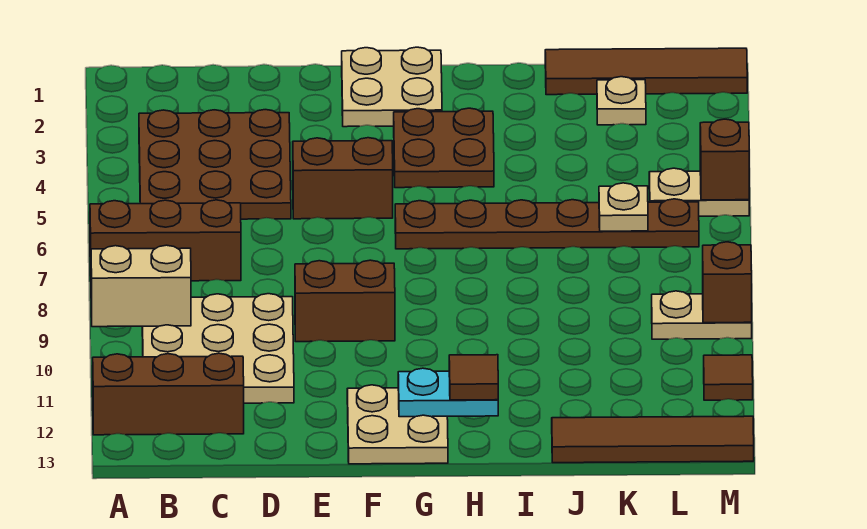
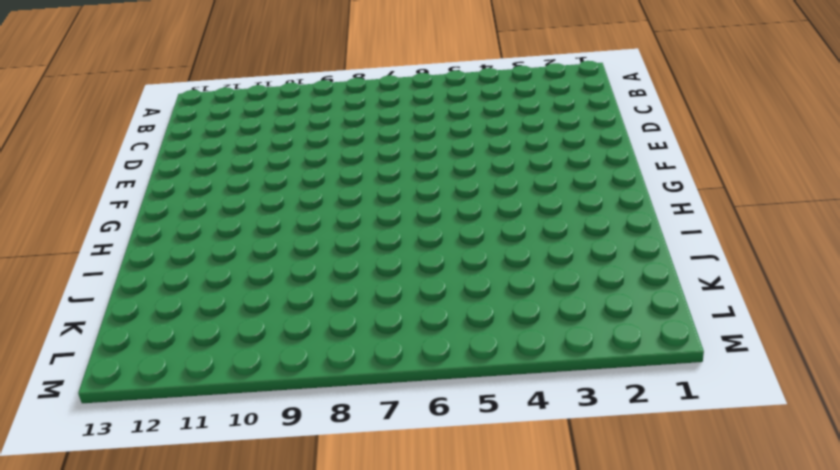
none -> brown 1x3 brick [90,200,241,281]
none -> brown 1x3 brick [93,353,244,435]
none -> brown 3x3 plate [139,110,291,219]

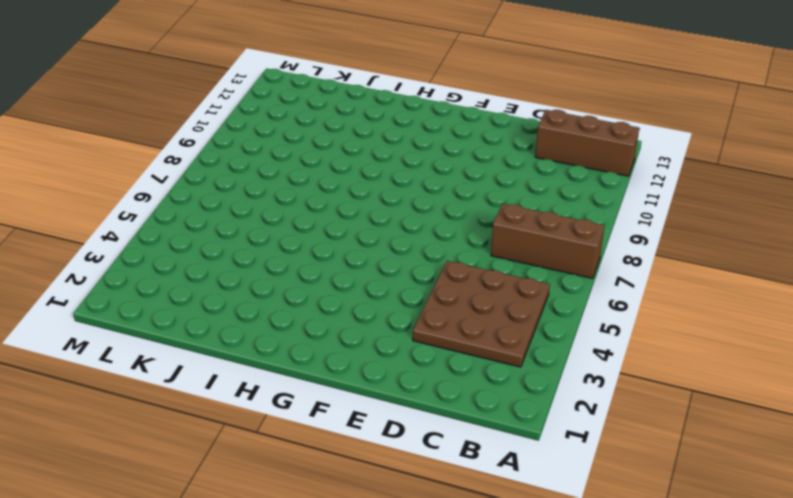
none -> tan 3x3 plate [142,294,294,403]
none -> brown 1x2 brick [293,138,393,219]
none -> brown 1x2 brick [295,260,395,342]

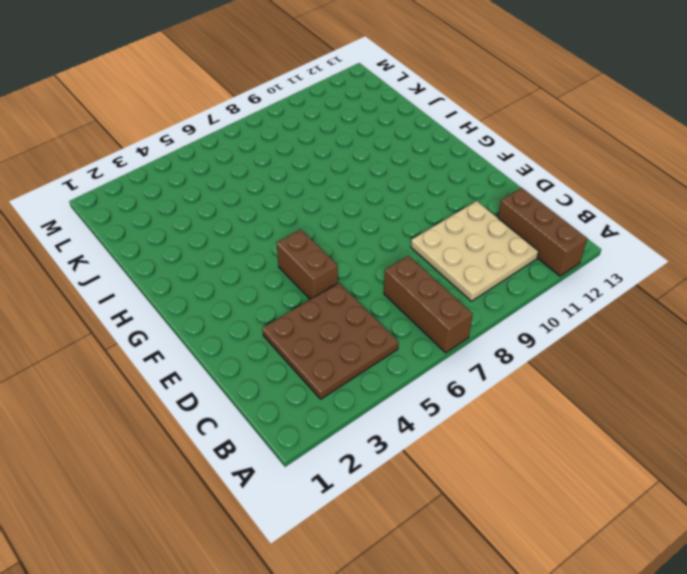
none -> brown 1x2 brick [295,260,395,342]
none -> tan 2x2 plate [342,47,442,127]
none -> tan 2x2 plate [347,385,448,464]

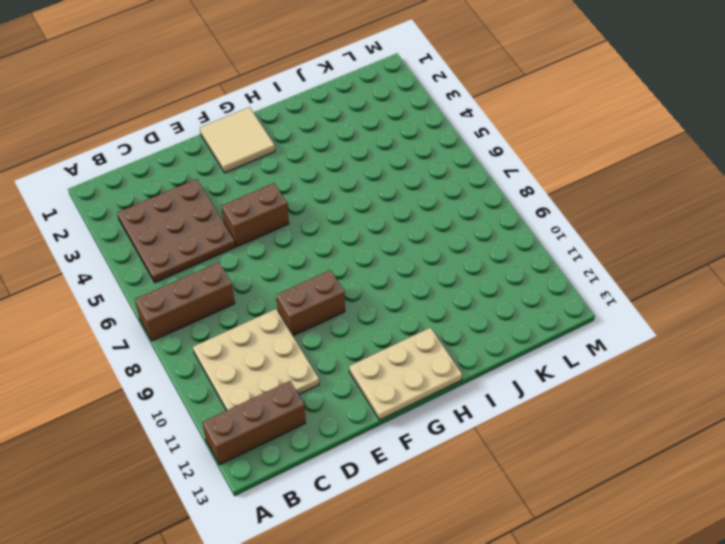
tan 2x2 tile [200,107,275,173] -> tan 2x2 plate [342,47,442,127]
tan 2x3 plate [349,328,462,420] -> tan 2x2 plate [347,385,448,464]
none -> brown 2x2 plate [394,108,494,188]
none -> brown 1x6 plate [395,199,699,249]
none -> brown 1x4 tile [545,48,747,95]

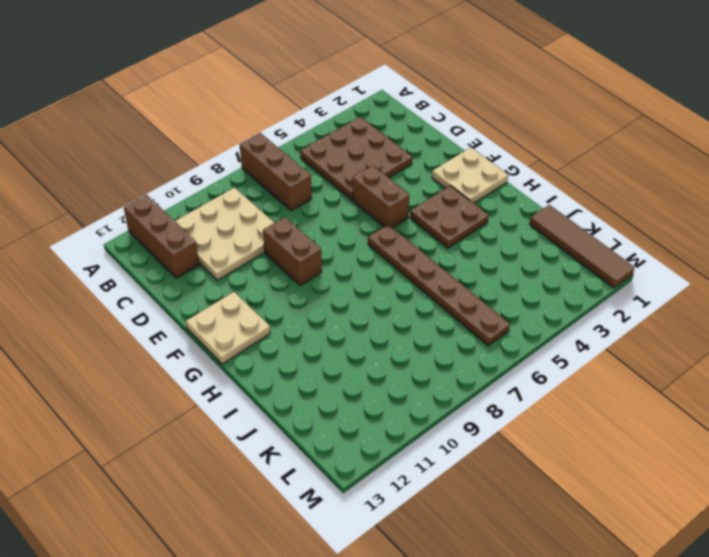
none -> brown 1x4 tile [552,416,754,463]
none -> tan 1x1 plate [597,77,646,125]
none -> tan 1x2 plate [649,168,749,216]

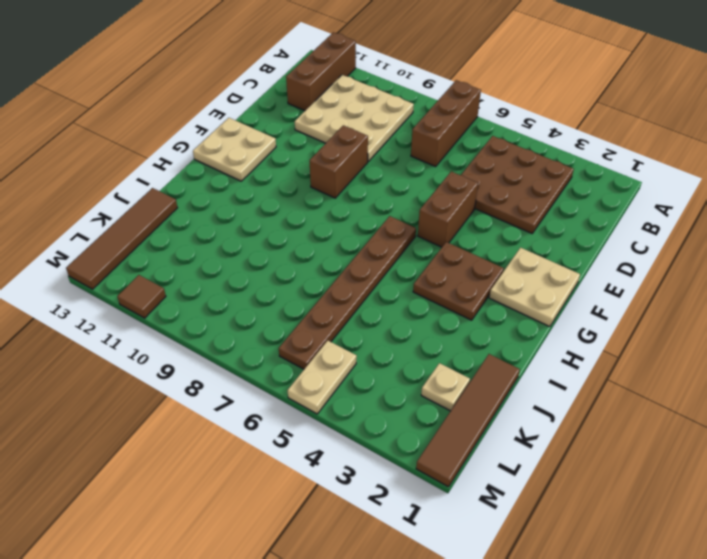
none -> tan 1x2 plate [652,291,752,339]
none -> tan 1x2 brick [91,245,191,327]
none -> cyan 1x2 plate [398,368,498,417]

